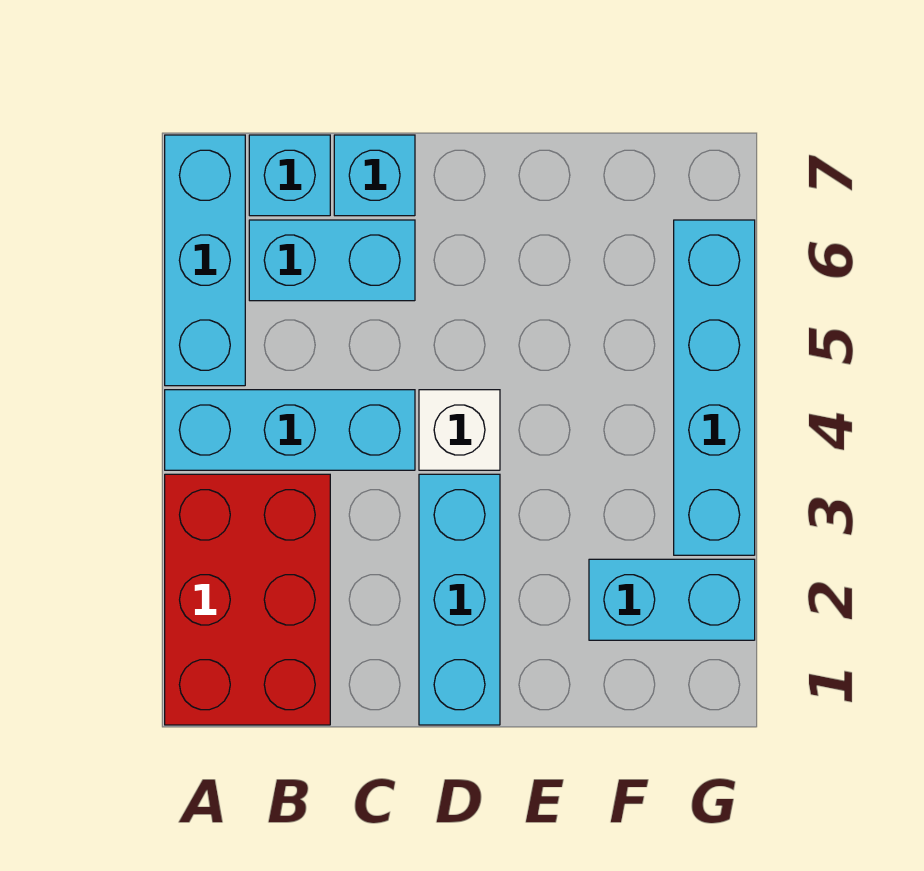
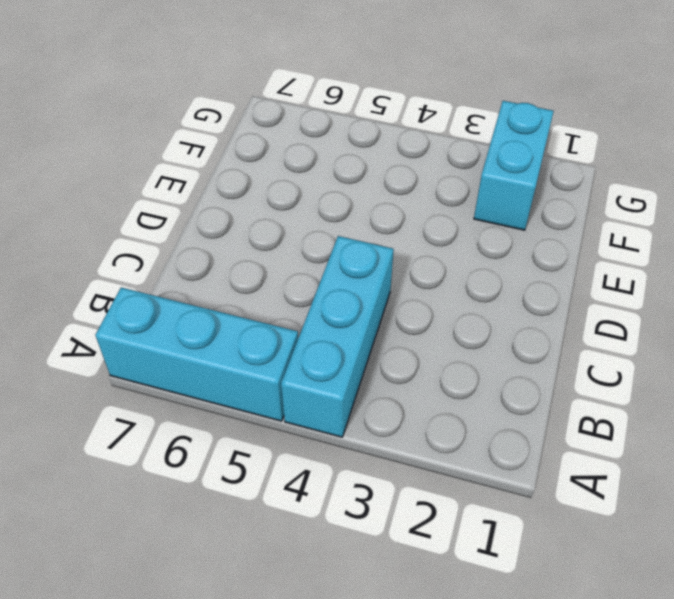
none -> red 2x3 brick [165,474,330,725]
none -> cyan 1x2 brick [249,220,415,301]

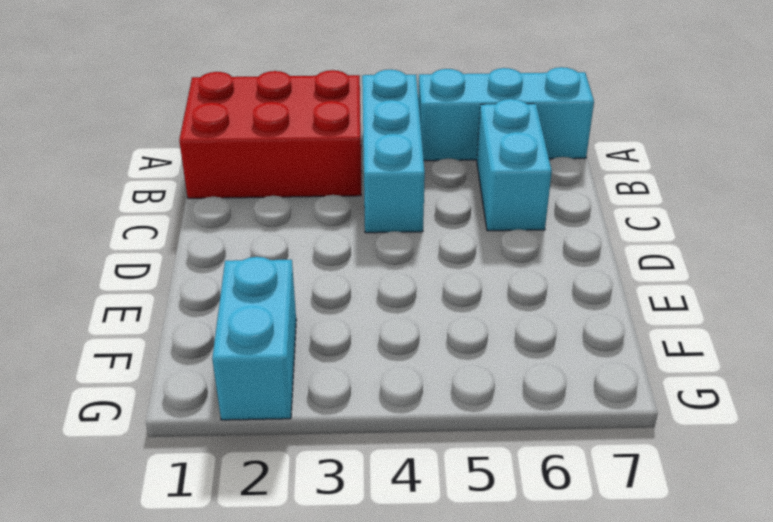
none -> cyan 1x1 brick [249,135,330,216]
none -> cyan 1x1 brick [334,135,415,216]

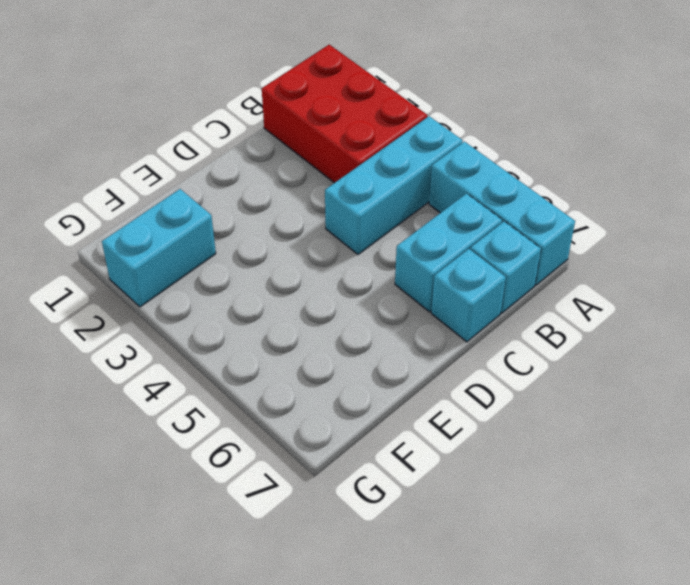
none -> cyan 1x3 brick [419,474,500,725]
none -> white 1x1 brick [419,390,500,470]

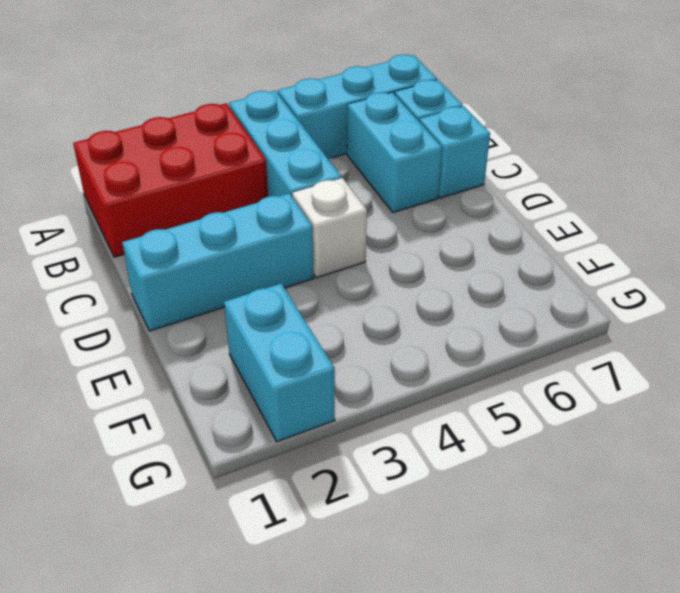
none -> cyan 1x4 brick [674,220,755,555]

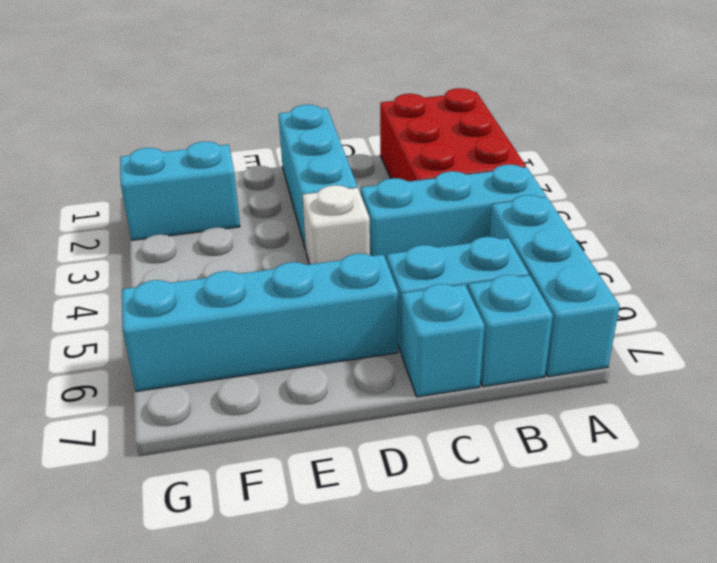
cyan 1x4 brick [122,254,398,391] -> cyan 1x4 brick turned to [674,220,755,555]

